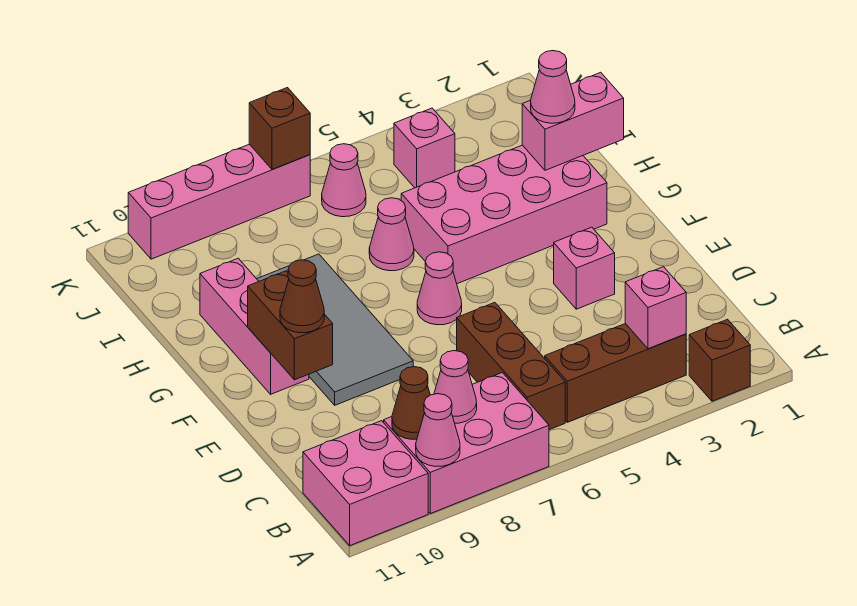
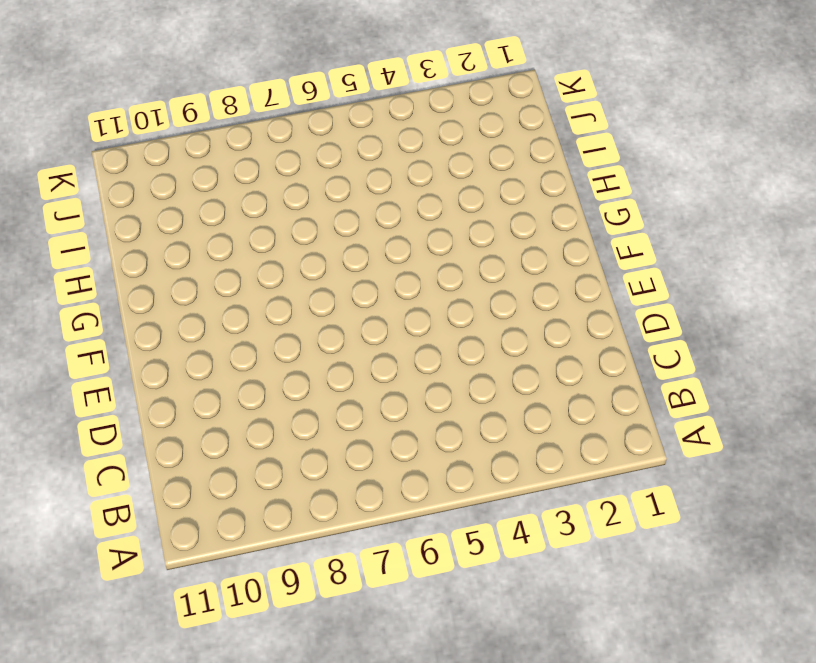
none -> brown 1x1 brick [689,319,750,401]
none -> pink 2x3 brick [384,373,549,514]
none -> pink 2x2 brick [303,421,428,545]

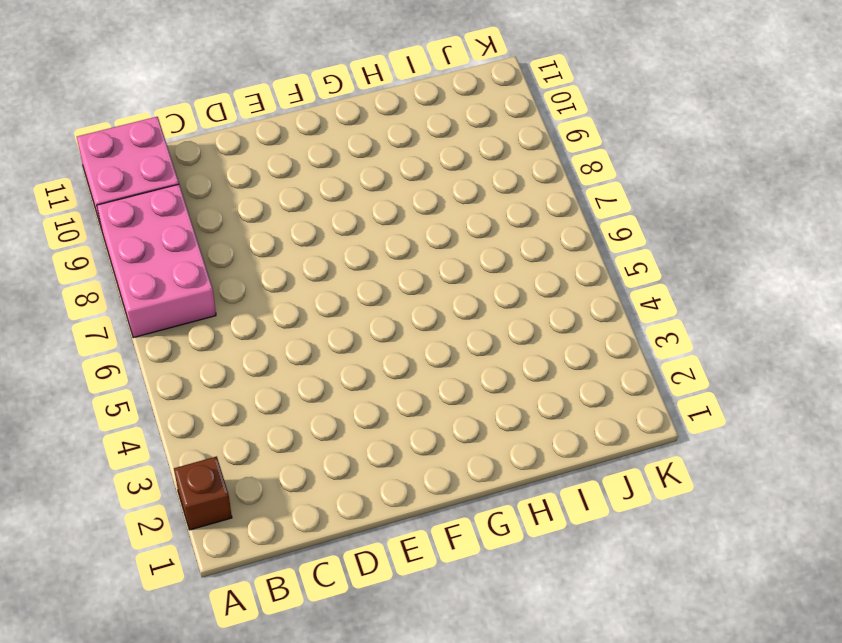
none -> brown 1x3 brick [545,324,686,422]
none -> brown 1x3 brick [457,302,565,430]
none -> pink 1x1 brick [554,227,615,309]

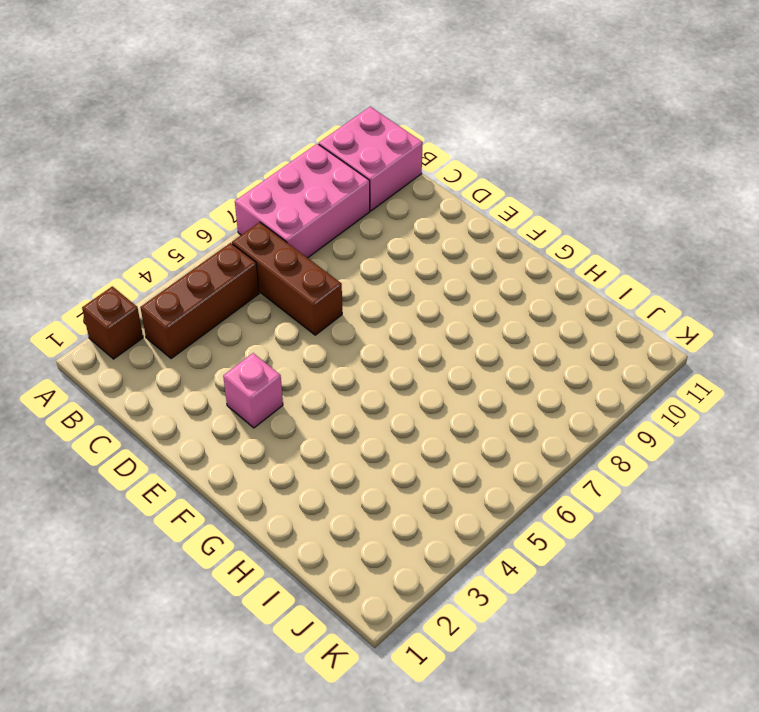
none -> grey 2x4 tile [257,254,413,405]
none -> pink 1x1 cone [417,252,462,325]
none -> pink 1x3 brick [200,258,309,394]

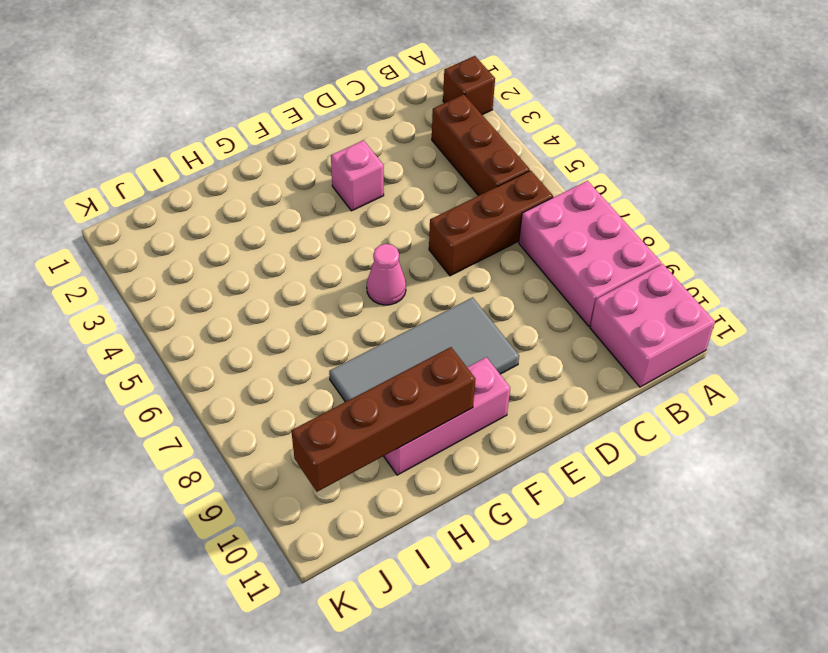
brown 1x4 brick [291,347,475,492] -> none
none -> pink 2x4 brick [401,145,607,284]
none -> pink 1x1 cone [369,198,414,271]
none -> pink 1x1 brick [394,108,455,188]

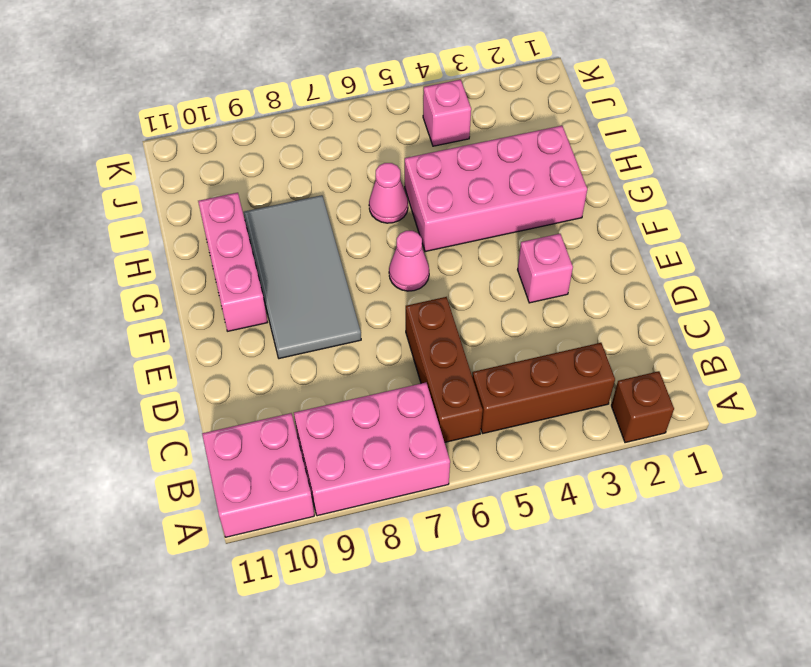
none -> pink 1x1 cone [322,144,366,217]
none -> pink 1x4 brick [128,144,310,259]
none -> pink 1x1 cone [416,394,460,467]

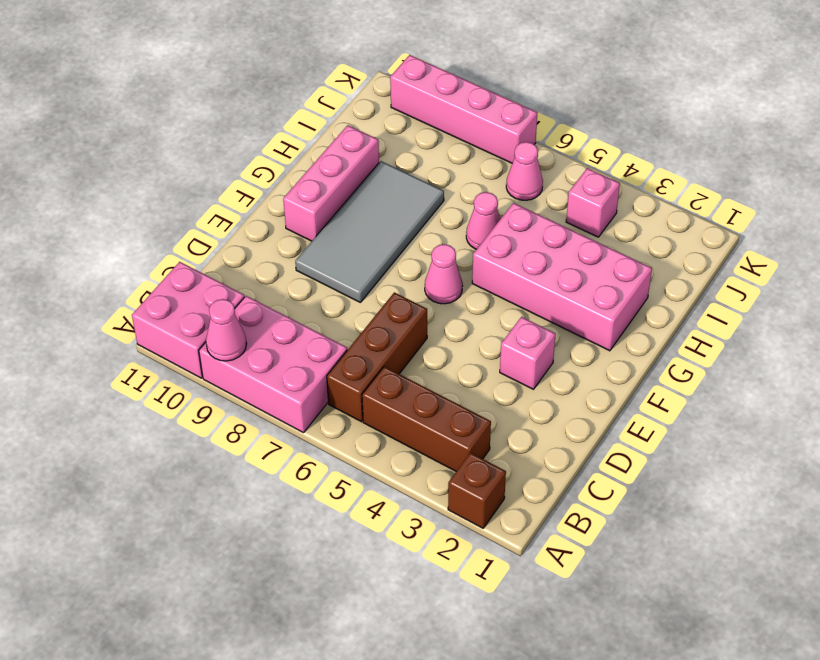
none -> pink 1x1 brick [625,267,686,349]
none -> pink 1x1 cone [434,351,477,423]
none -> brown 1x1 cone [392,367,430,439]

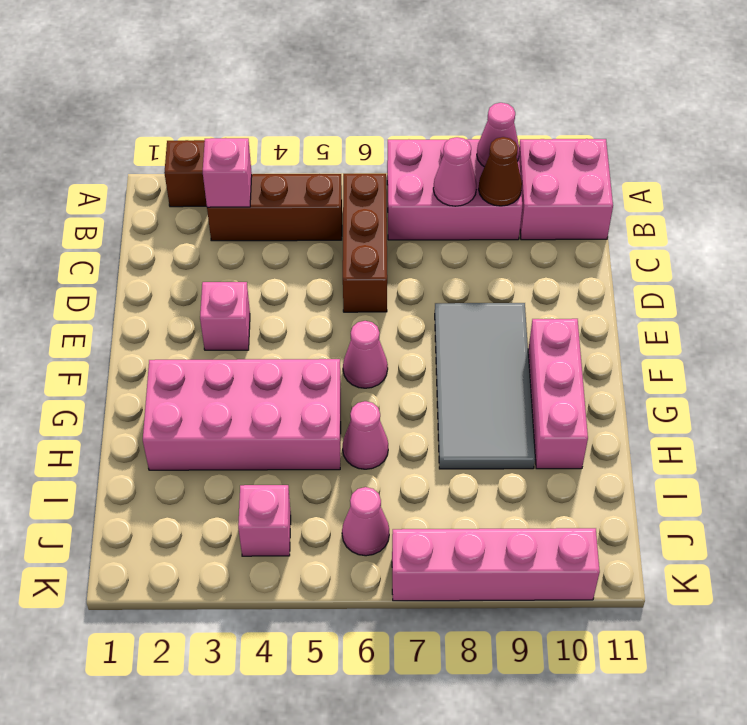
none -> brown 1x2 brick [248,271,333,380]
none -> pink 1x2 brick [522,72,624,170]
none -> brown 1x1 brick [249,88,310,170]

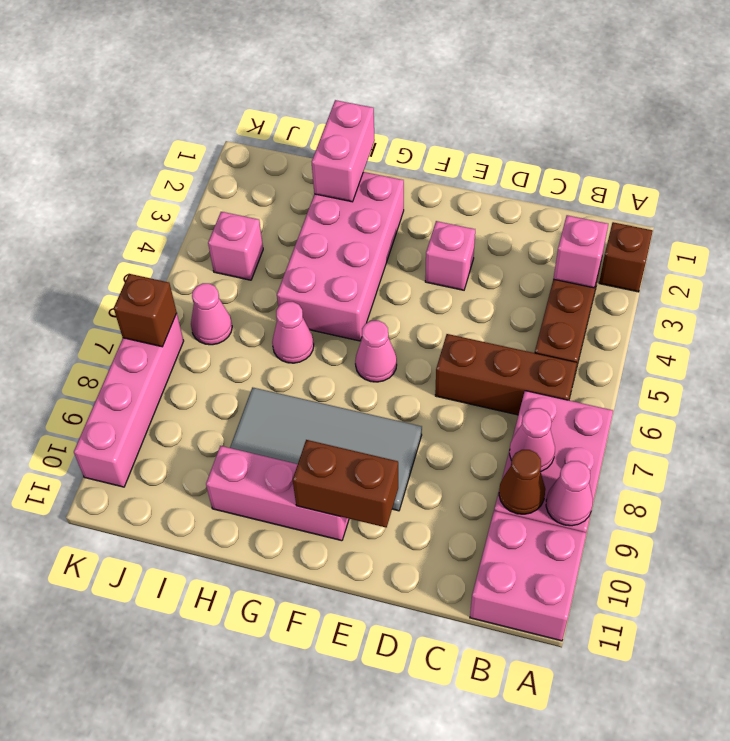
none -> brown 1x1 cone [280,260,324,333]
none -> pink 1x1 cone [531,51,575,123]

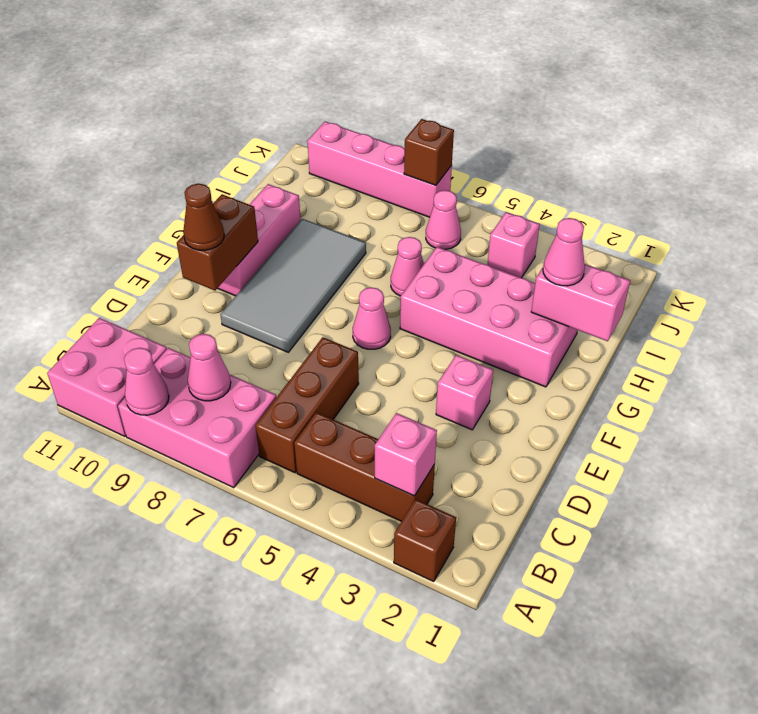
none -> brown 1x1 cone [392,367,430,439]

